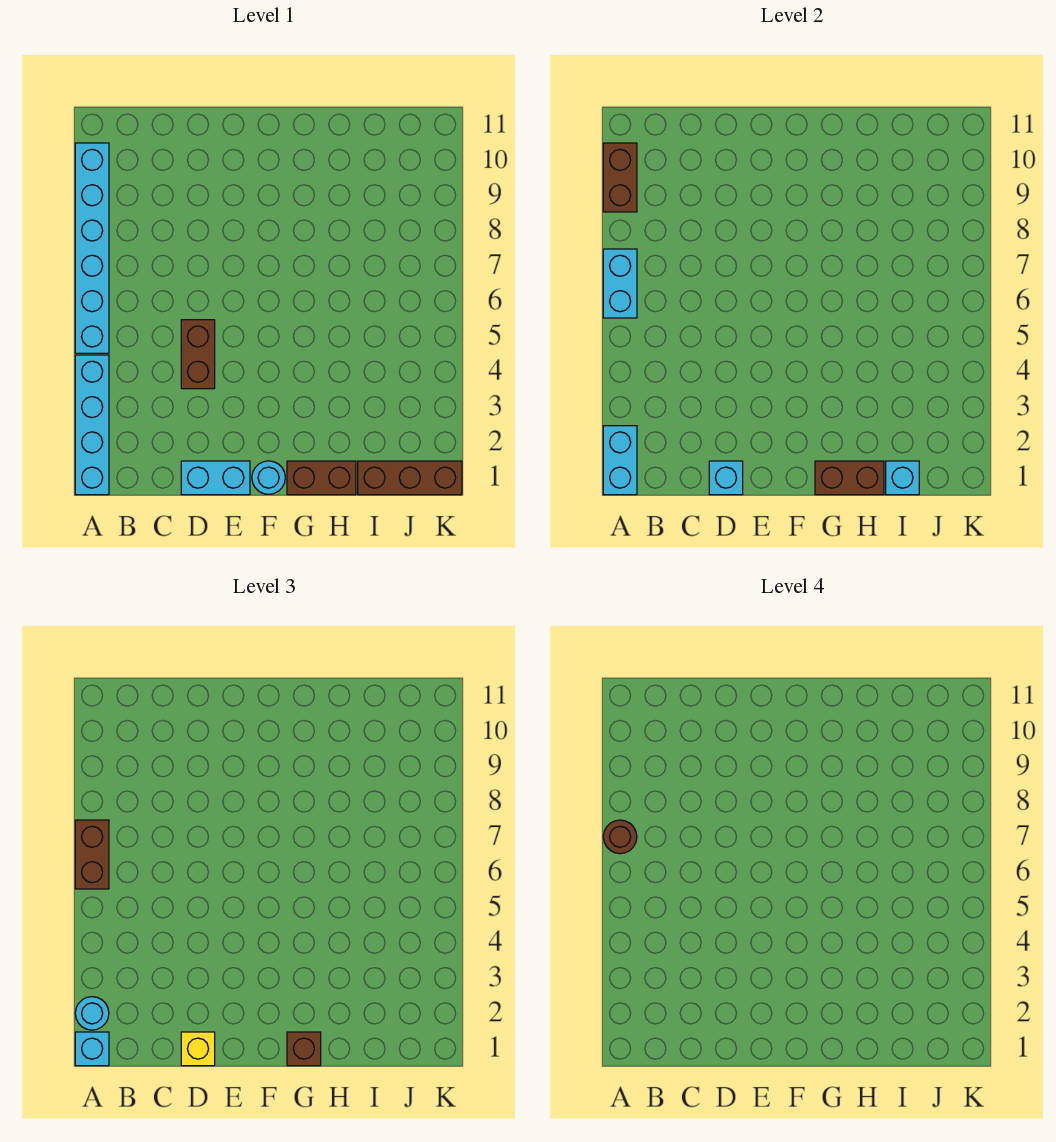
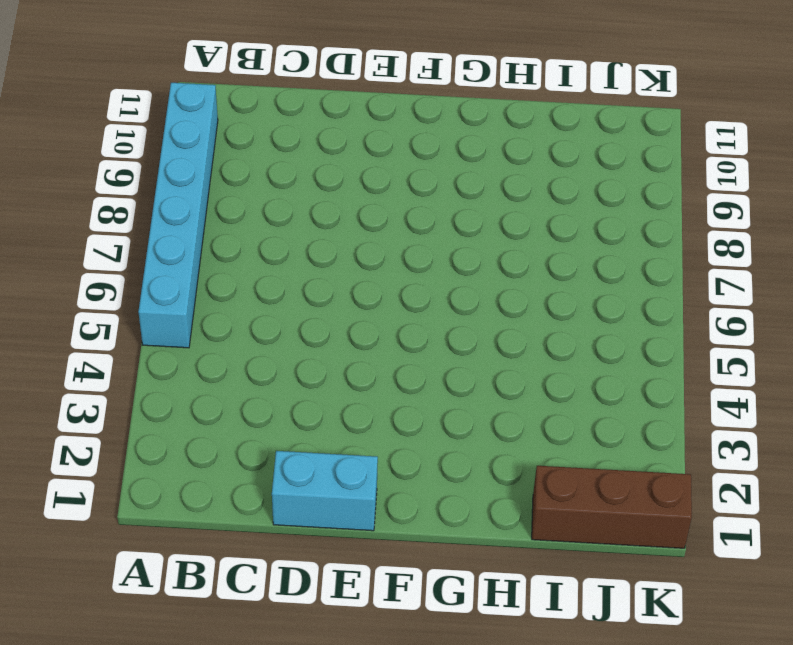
none -> cyan 1x4 brick [75,355,109,495]
none -> brown 1x2 brick [181,320,215,389]
none -> cyan 1x1 round brick [252,461,285,494]

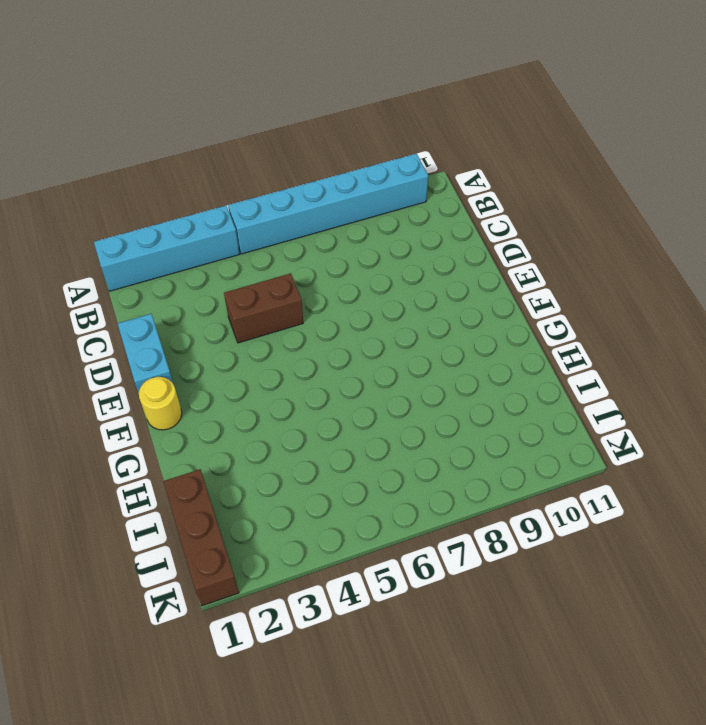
yellow 1x1 round brick [139,377,182,430] -> cyan 1x1 round brick [252,461,285,494]
none -> brown 1x2 brick [287,461,356,495]
none -> cyan 1x2 brick [603,426,637,495]
none -> cyan 1x2 brick [603,249,637,318]

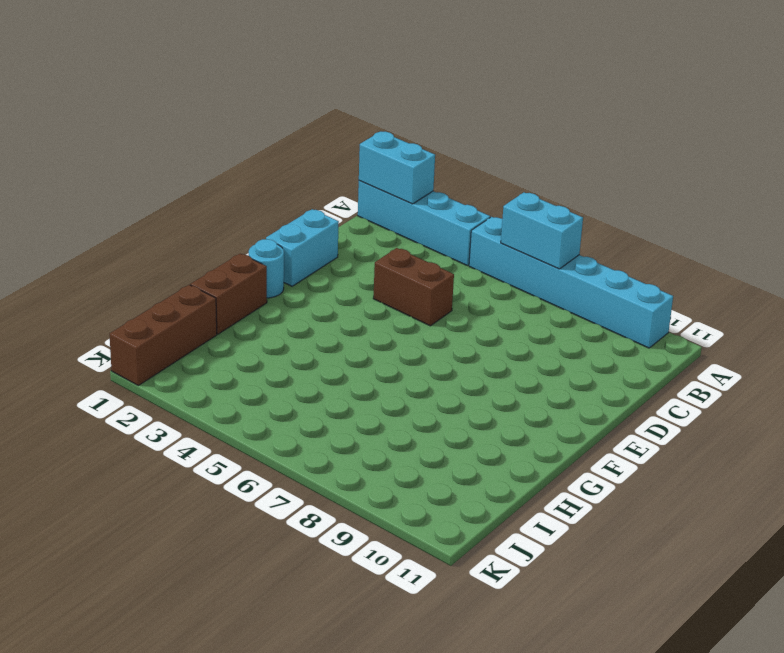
none -> brown 1x2 brick [603,143,637,212]
none -> cyan 1x1 brick [709,461,743,495]
none -> brown 1x2 brick [815,461,884,495]

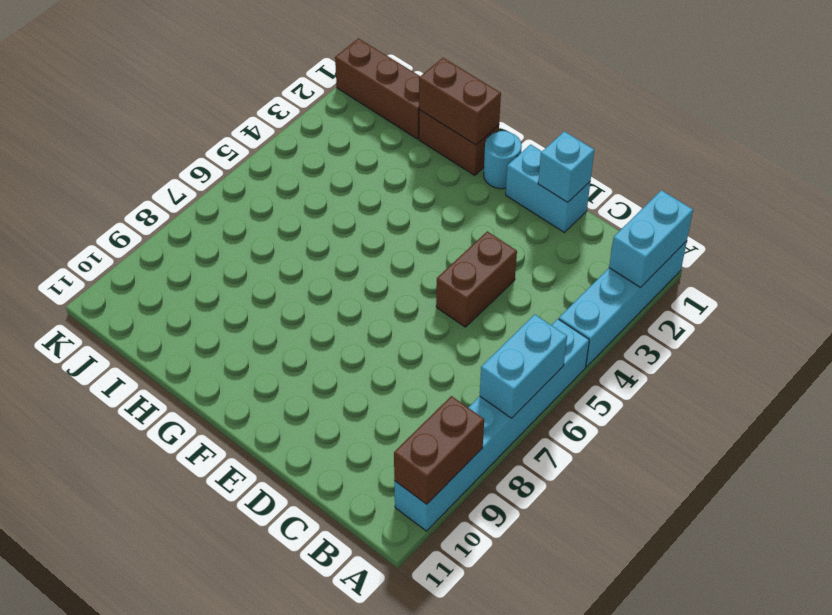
none -> cyan 1x1 brick [886,461,919,495]
none -> cyan 1x1 brick [75,1032,109,1066]
none -> cyan 1x1 round brick [75,997,109,1030]

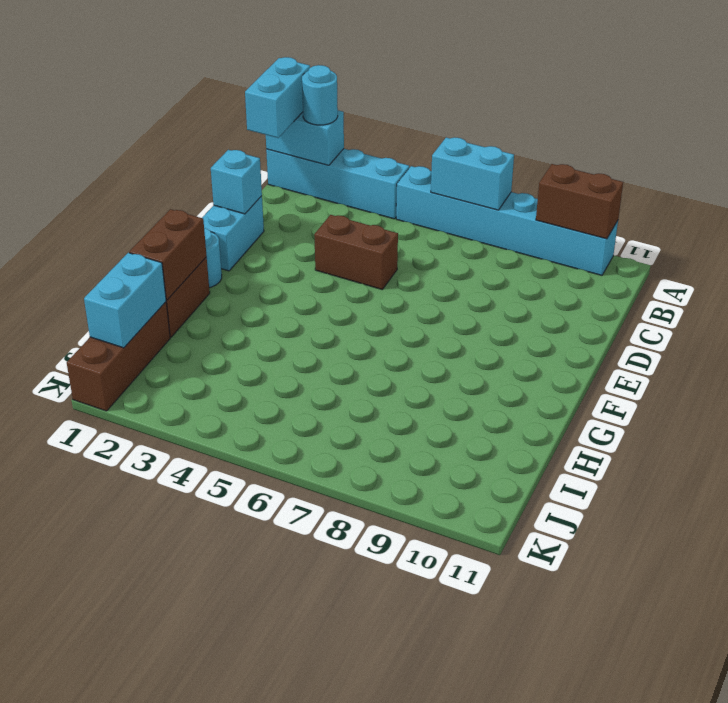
cyan 1x2 brick [245,57,310,138] -> cyan 1x1 brick [75,1032,109,1066]
cyan 1x2 brick [84,253,166,348] -> cyan 1x1 brick [886,461,919,495]
none -> brown 1x2 brick [75,820,109,889]
none -> yellow 1x1 brick [181,1032,215,1066]
none -> brown 1x1 brick [287,1032,321,1066]

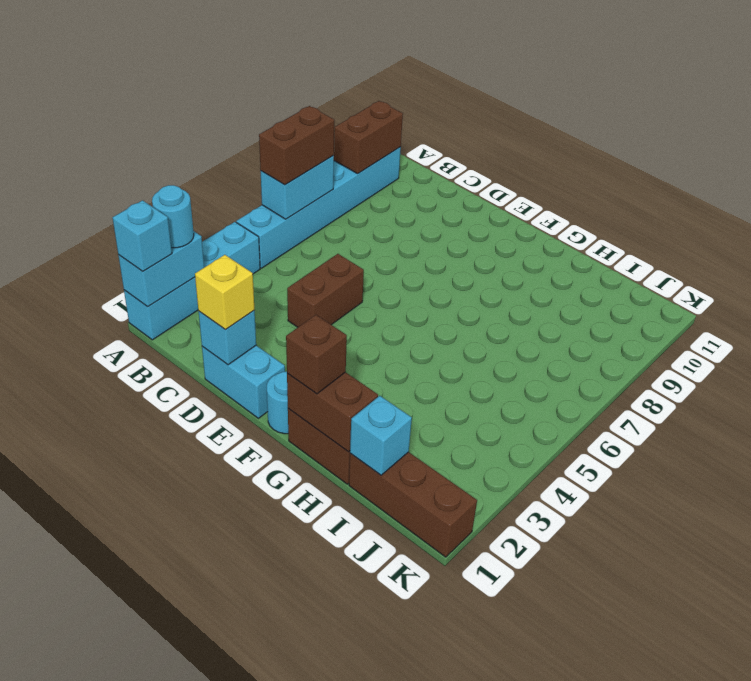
none -> brown 1x1 round brick [603,820,637,854]

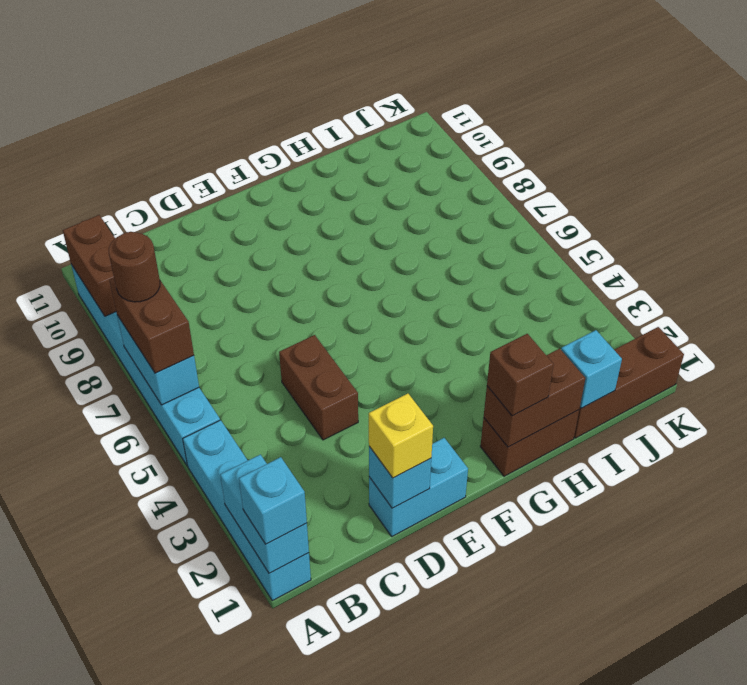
none -> cyan 1x1 round brick [252,461,285,494]
none -> cyan 1x1 round brick [75,997,109,1030]

